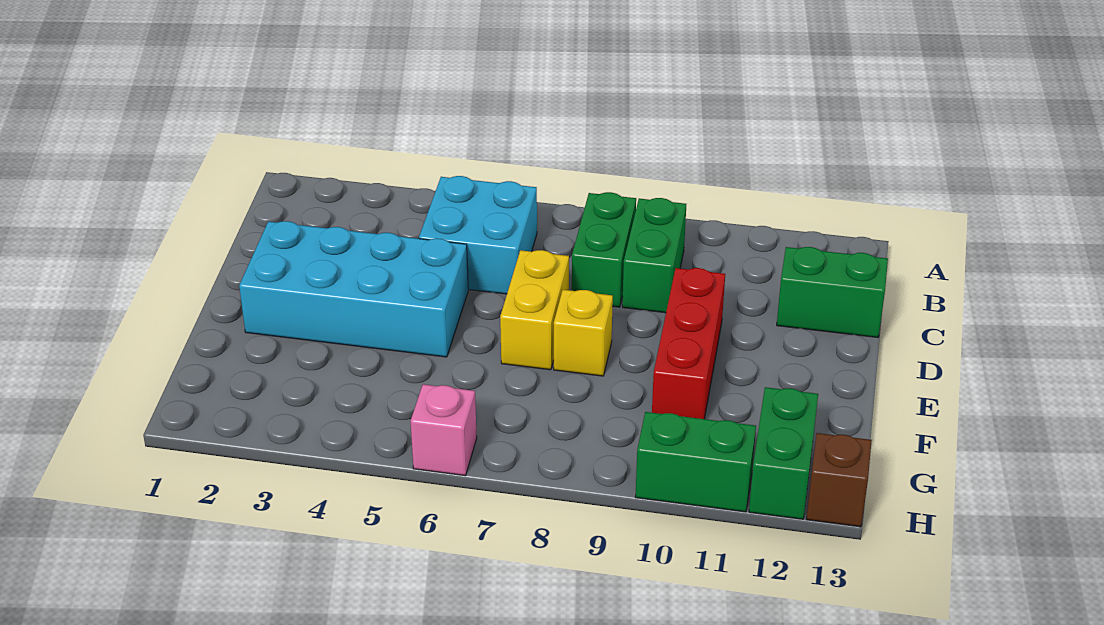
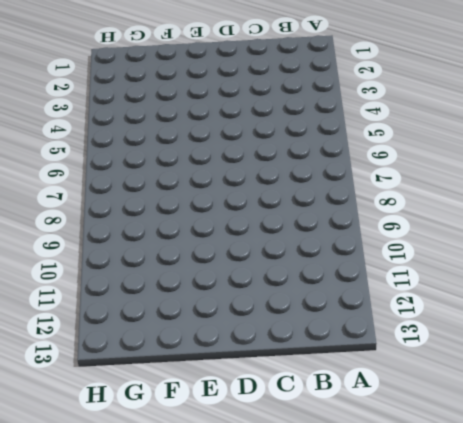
none -> cyan 2x2 brick [419,176,537,294]
none -> green 1x2 brick [572,192,636,307]
none -> green 1x2 brick [622,198,686,313]

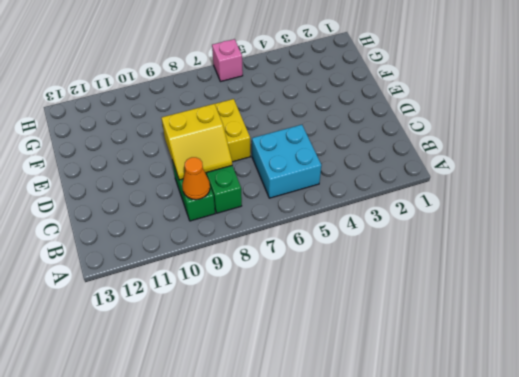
orange 1x1 cone [182,157,210,200] -> none
yellow 2x2 slope [162,104,232,180] -> none
none -> green 1x2 brick [777,247,888,337]
none -> cyan 2x4 brick [239,221,468,357]
none -> red 1x3 brick [652,268,725,419]

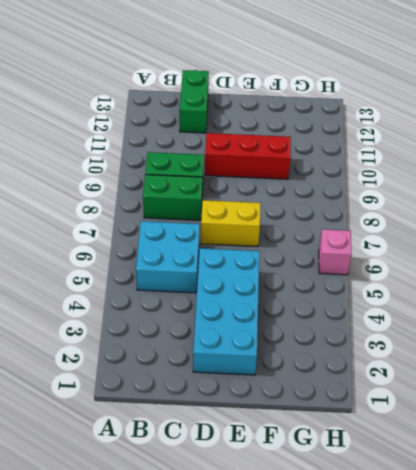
none -> yellow 1x1 brick [554,290,613,376]
none -> green 1x2 brick [749,387,818,519]
none -> green 1x2 brick [635,412,756,512]

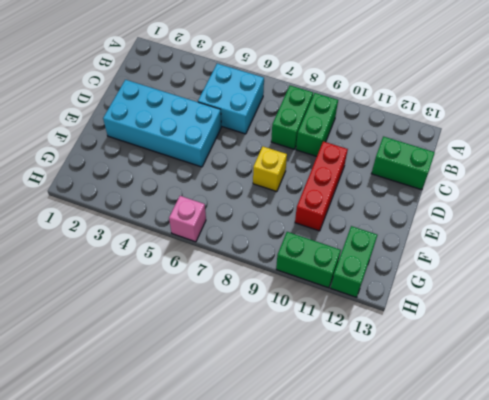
none -> yellow 1x2 brick [500,250,569,370]
none -> brown 1x1 brick [806,433,872,527]

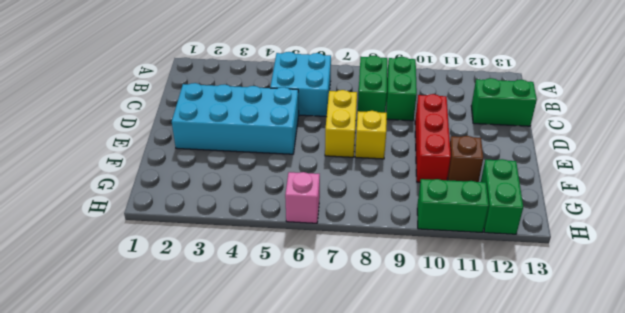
brown 1x1 brick [448,136,483,182] -> brown 1x1 brick moved to [806,433,872,527]

